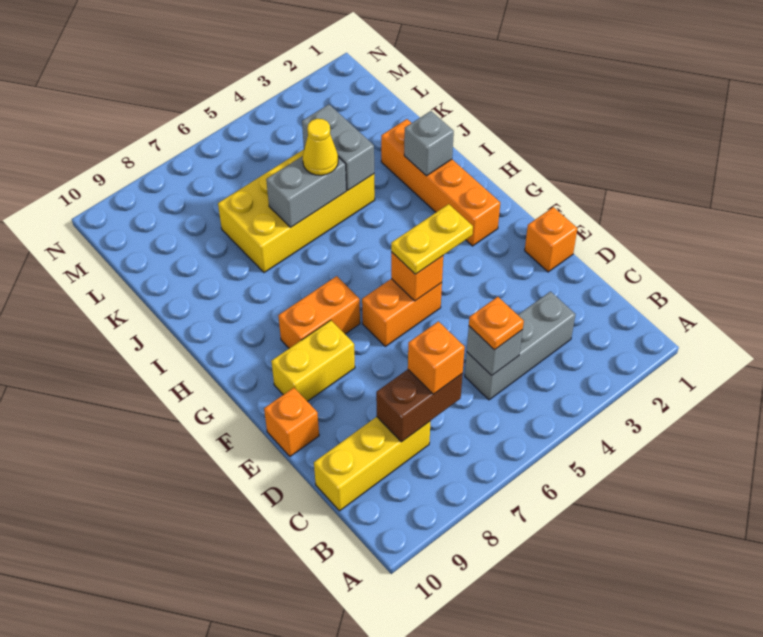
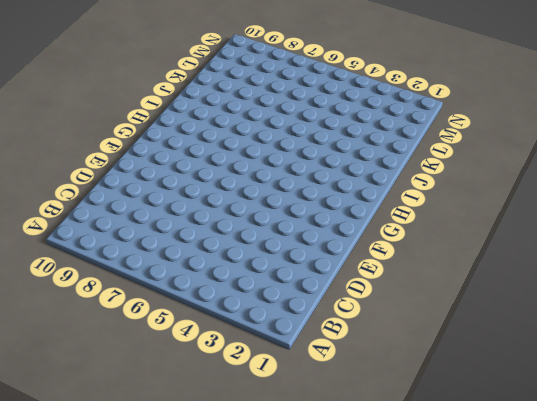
none -> grey 1x3 brick [465,292,576,400]
none -> yellow 1x3 brick [314,417,431,511]
none -> orange 1x1 brick [525,207,578,272]

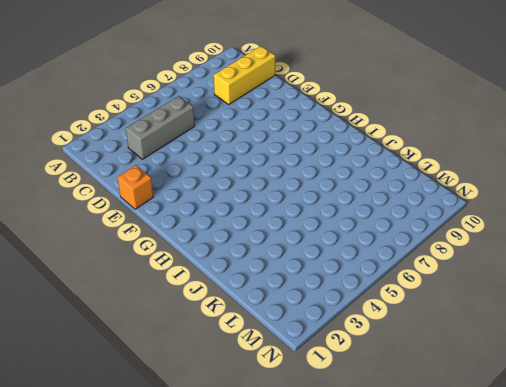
none -> orange 1x1 brick [264,388,319,456]
none -> orange 1x2 brick [362,279,442,346]
none -> yellow 1x2 brick [271,320,355,401]

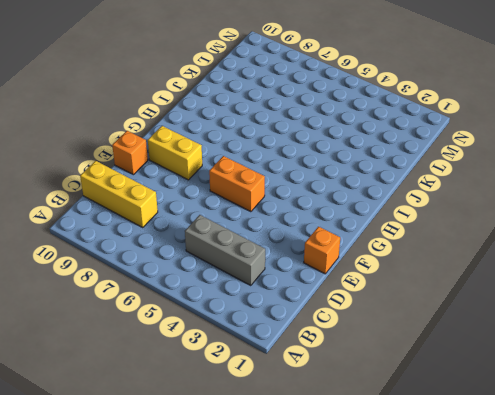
none -> orange 1x4 brick [381,119,500,246]
none -> orange 1x2 brick [278,276,360,348]
none -> yellow 2x4 brick [218,150,375,273]

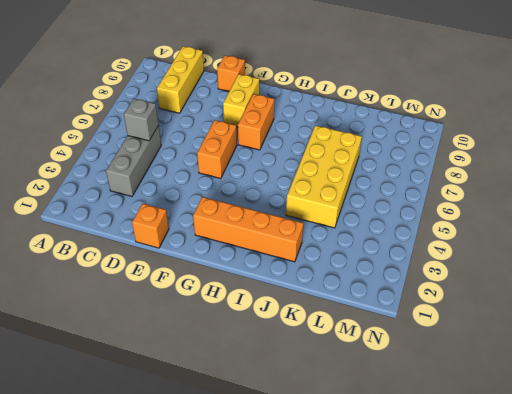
none -> brown 1x2 brick [376,369,463,442]
none -> orange 1x1 brick [391,252,443,301]
none -> grey 1x1 brick [404,111,454,176]

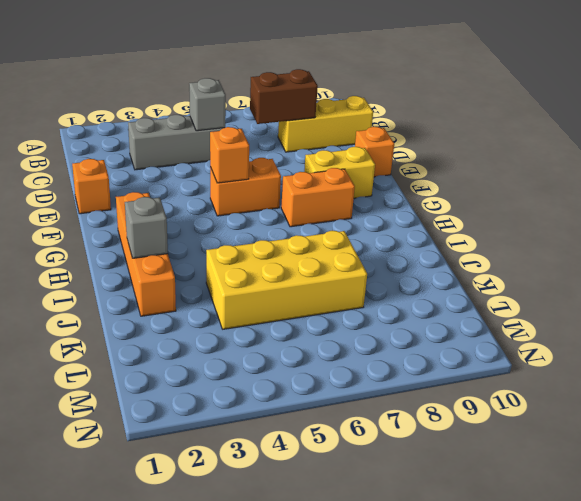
none -> grey 1x2 brick [302,104,374,190]
none -> grey 1x2 brick [266,156,346,227]
none -> orange 1x1 plate [469,297,524,350]

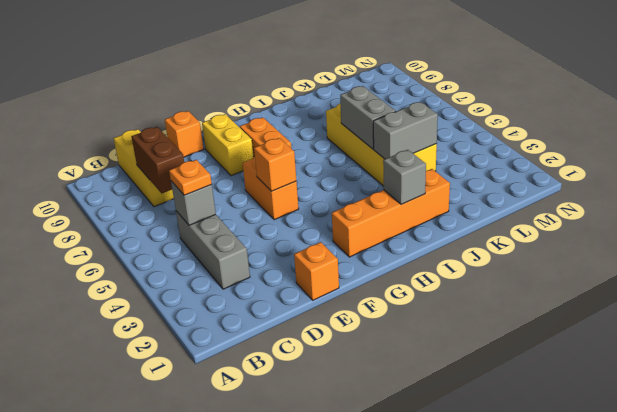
none -> orange 1x1 brick [408,321,465,394]
none -> yellow 1x2 plate [391,204,473,274]
none -> yellow 1x1 cone [303,119,338,175]

